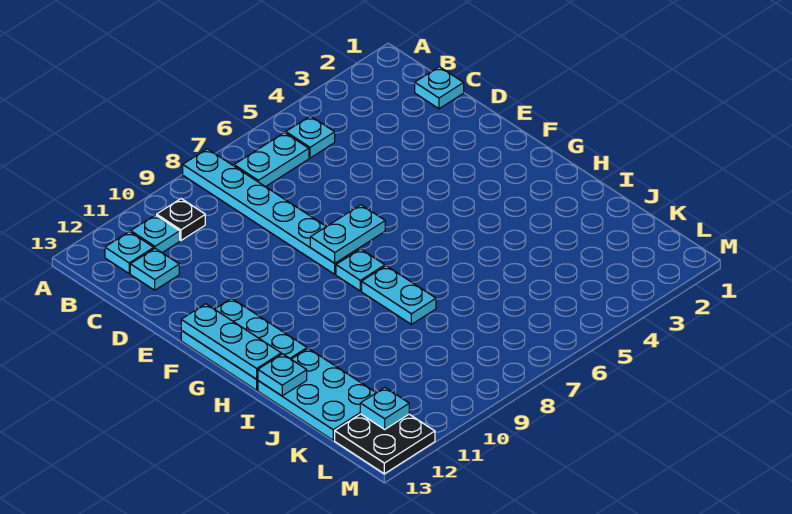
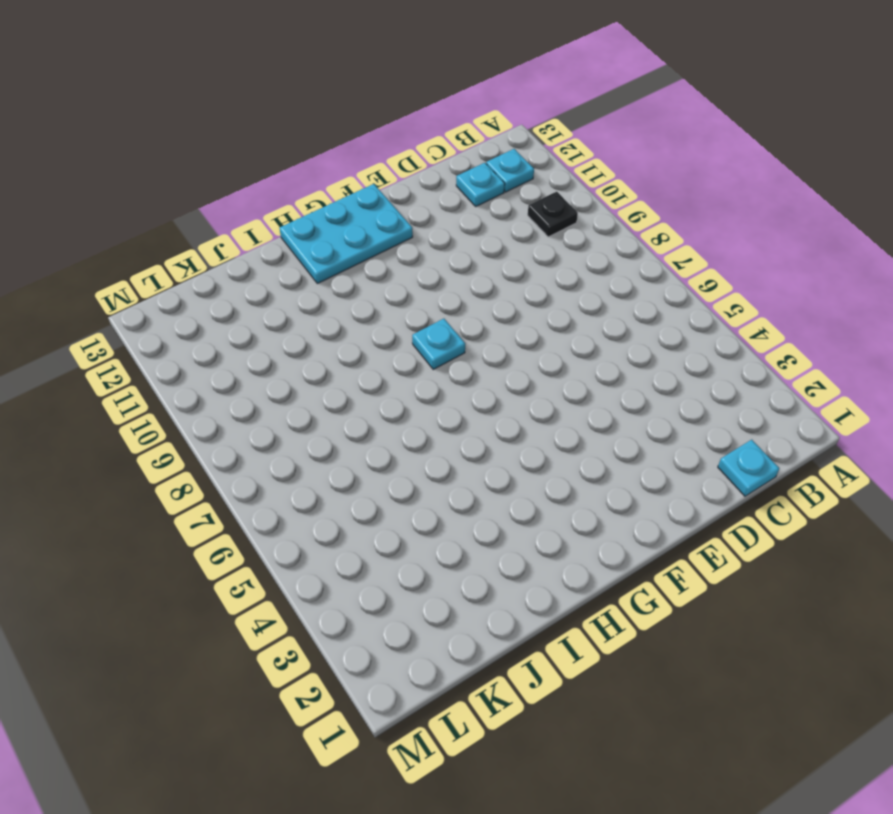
none -> cyan 1x6 plate [183,149,359,274]
none -> cyan 1x1 plate [286,116,335,158]
none -> cyan 1x2 plate [234,133,309,187]

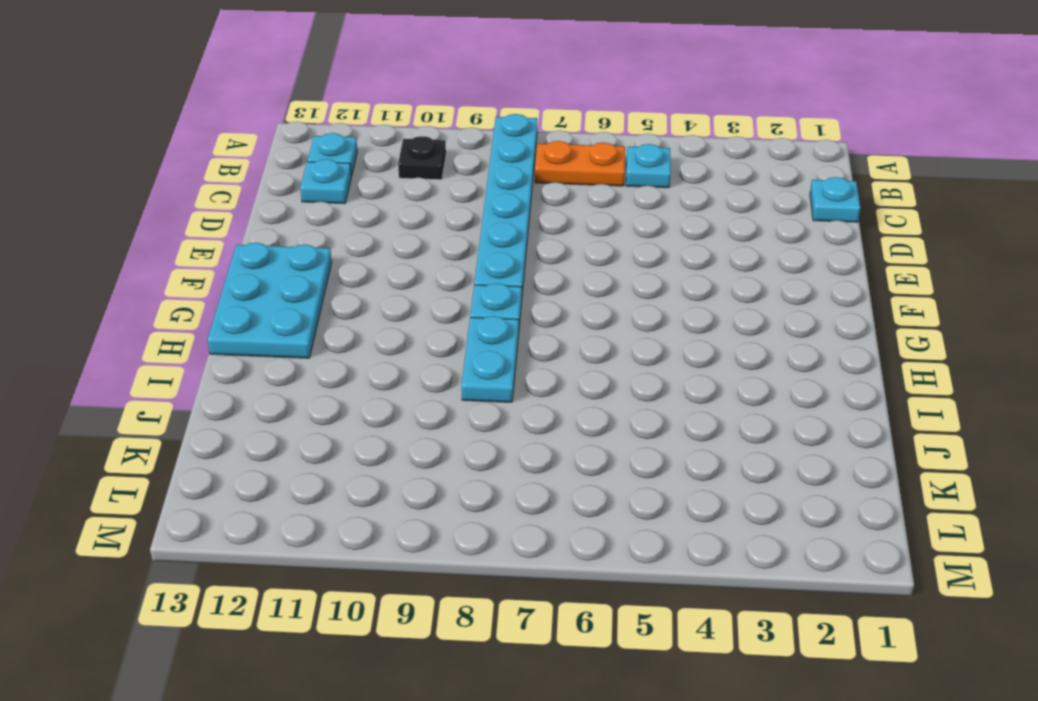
orange 1x2 plate [535,141,625,186] -> cyan 1x2 plate [234,133,309,187]
none -> cyan 1x1 plate [131,215,180,253]
none -> cyan 2x3 plate [258,348,376,440]
none -> black 2x2 plate [335,414,435,474]

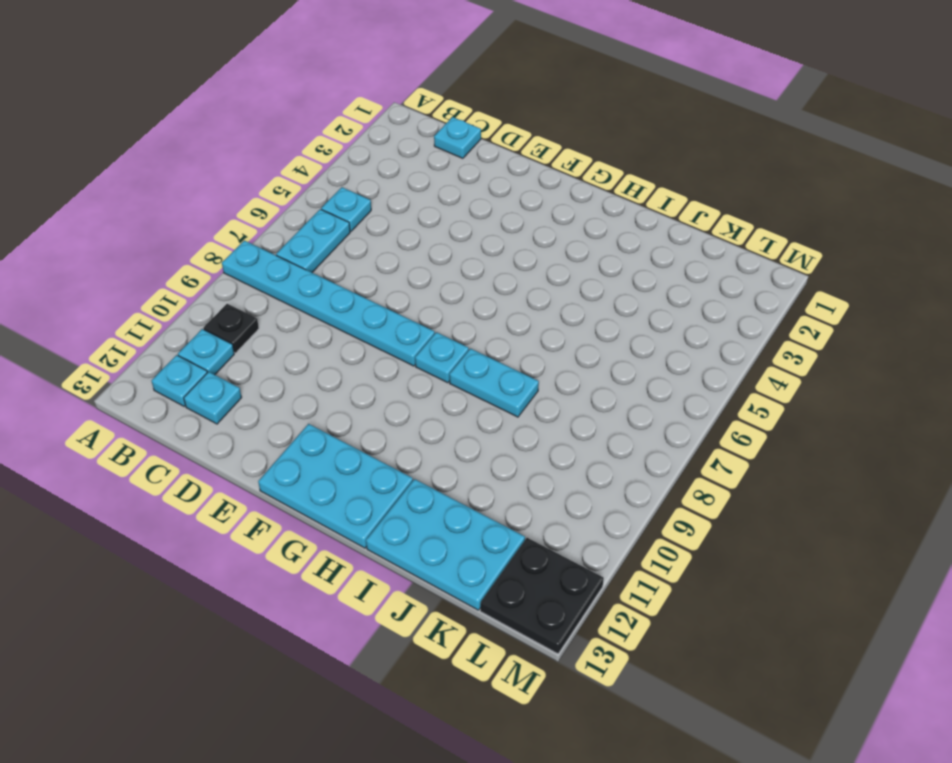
none -> cyan 1x2 plate [310,205,385,263]
none -> cyan 1x3 plate [181,304,281,379]
none -> cyan 1x1 plate [258,354,307,396]

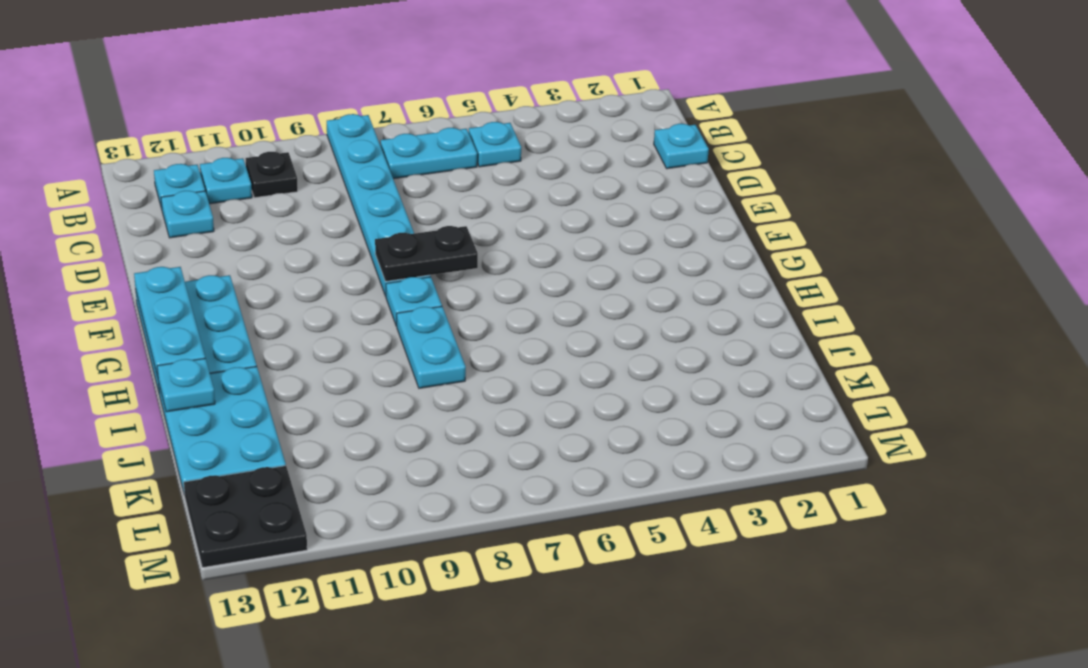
black 1x2 plate [375,226,478,281] -> cyan 1x2 plate [310,205,385,263]
none -> cyan 1x1 plate [360,388,409,429]

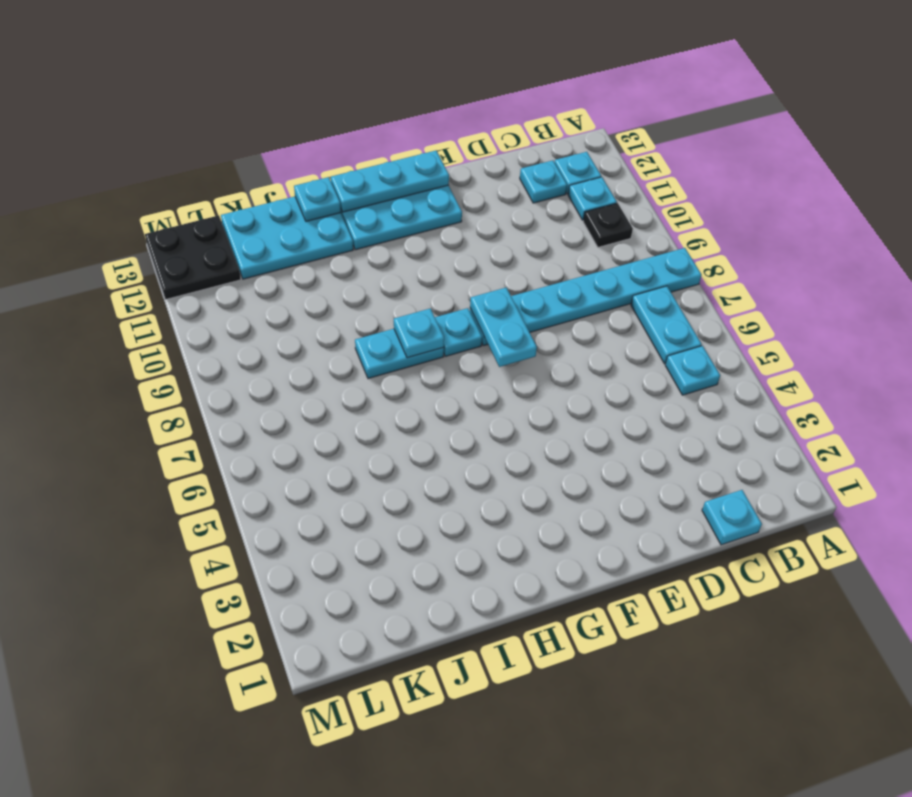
cyan 1x1 plate [394,308,444,358] -> cyan 1x1 plate moved to [360,388,409,429]

